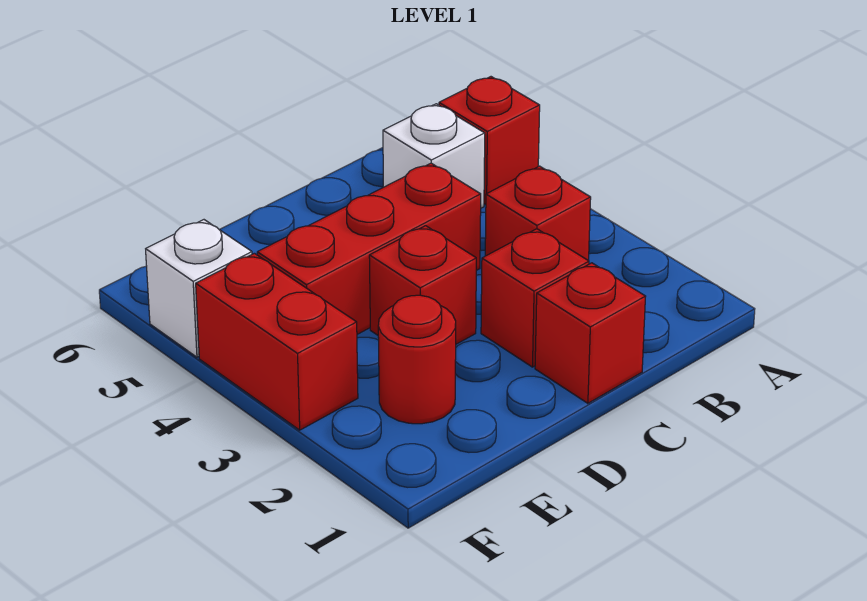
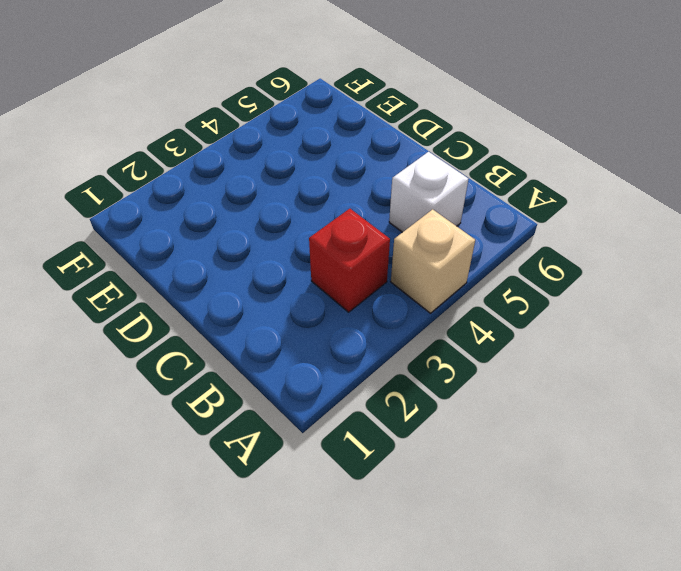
tan 1x1 brick [391,209,475,313] -> none
none -> red 1x1 brick [439,77,540,205]
none -> red 1x1 brick [535,263,646,403]

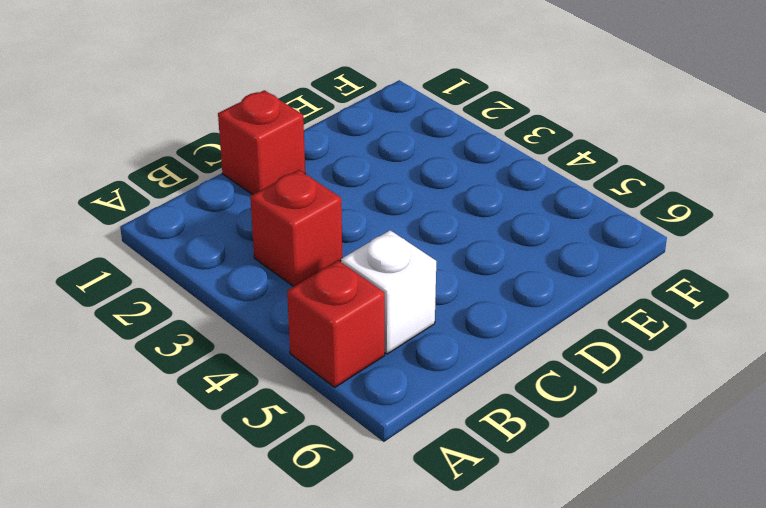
none -> red 1x1 brick [481,229,589,367]
none -> red 1x3 brick [257,163,481,334]

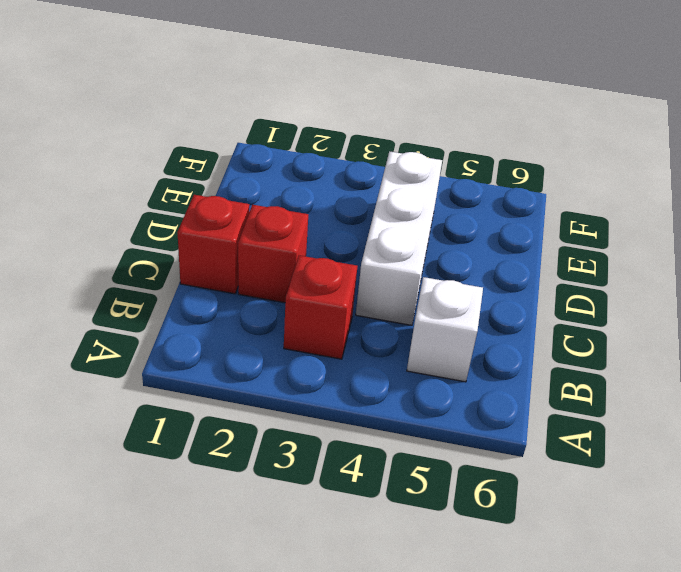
white 1x3 brick [356,151,442,325] -> red 1x3 brick [257,163,481,334]
none -> red 1x1 brick [439,77,540,205]
none -> red 1x1 brick [369,226,476,344]

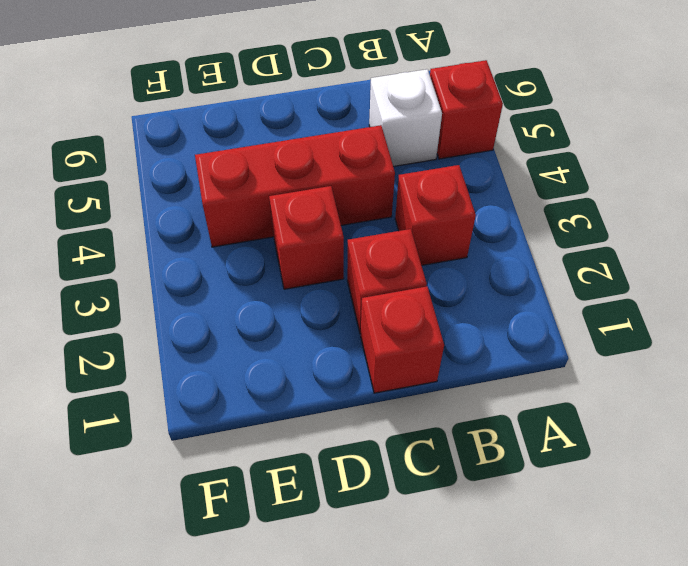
none -> red 1x1 round brick [378,295,456,424]
none -> red 1x2 brick [196,253,358,430]

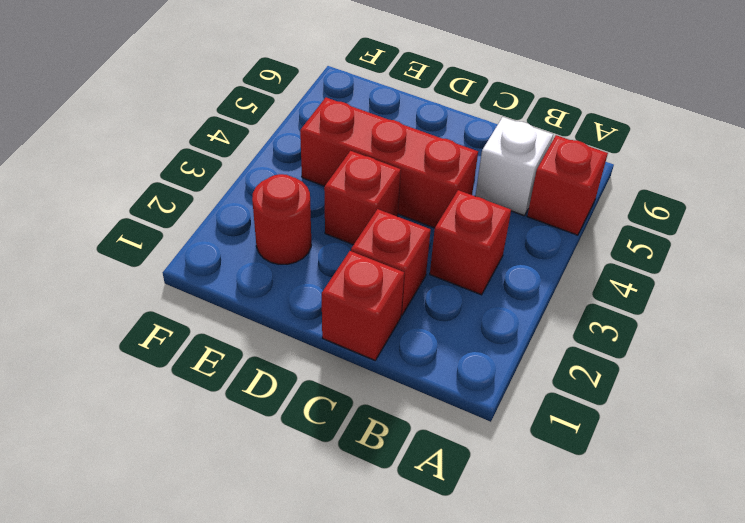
none -> red 1x2 brick [196,253,358,430]
none -> white 1x1 brick [146,220,252,357]

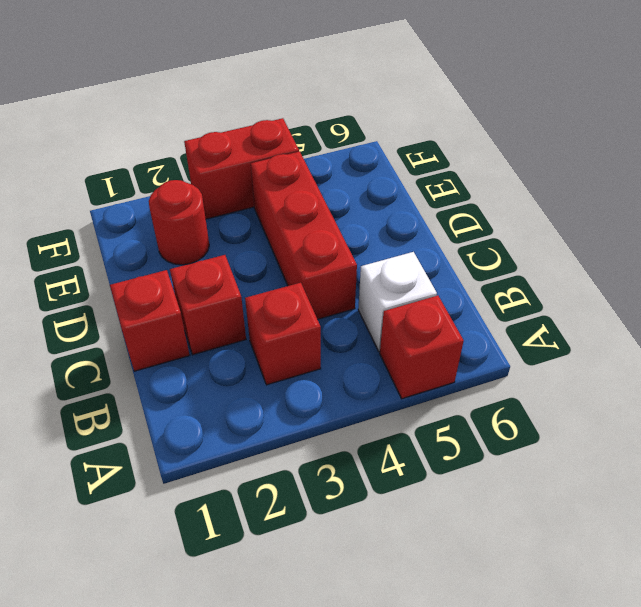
none -> red 1x1 brick [369,226,476,344]
none -> white 1x1 brick [146,220,252,357]

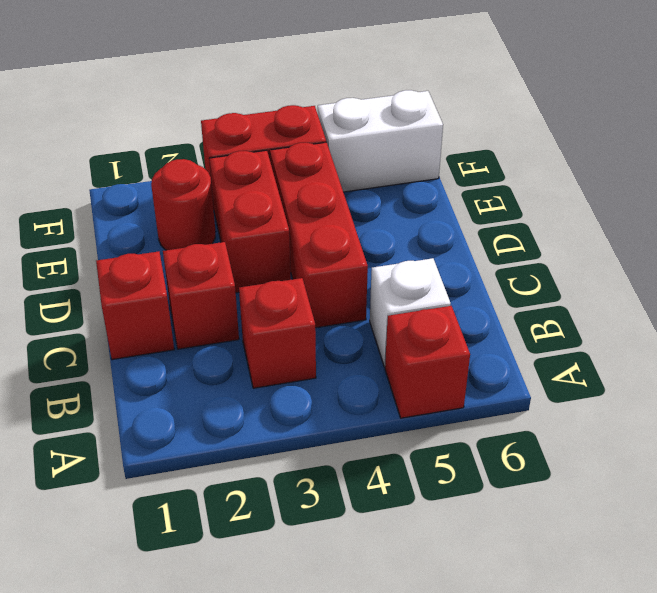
red 1x2 brick [209,150,291,293] -> red 1x1 brick [369,226,476,344]
white 1x2 brick [318,90,443,192] -> white 1x1 brick [146,220,252,357]

